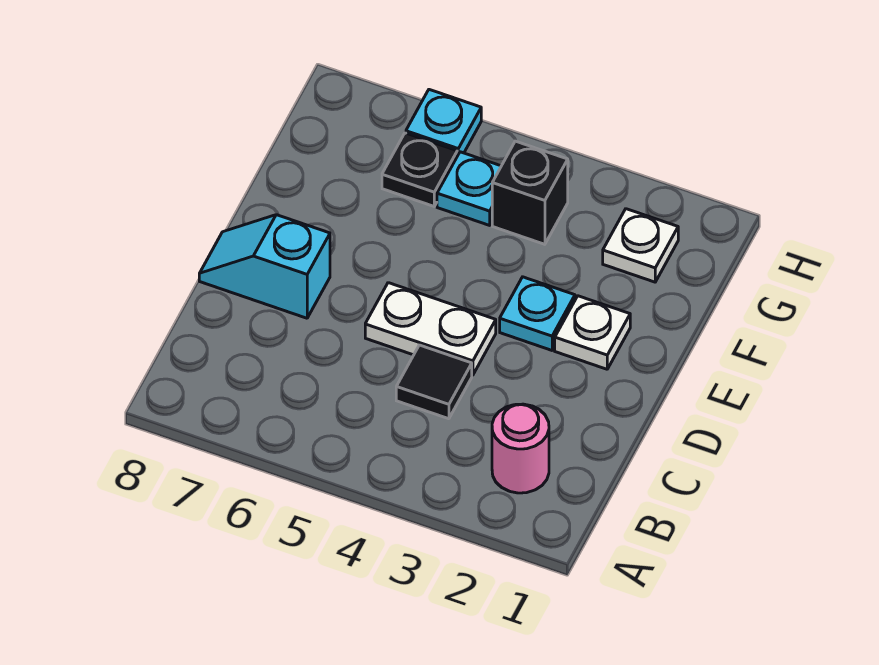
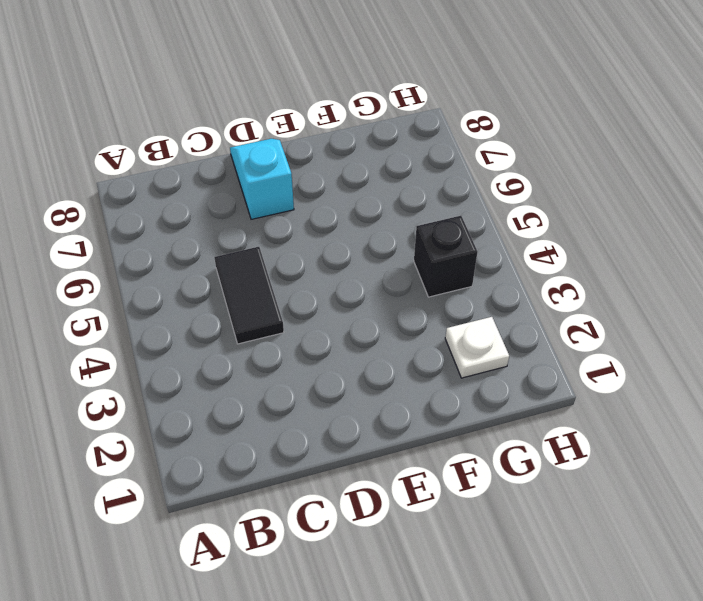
black 1x2 tile [214,247,284,344] -> black 1x1 tile [396,345,472,419]
none -> pink 1x1 round brick [492,404,549,493]
none -> white 1x2 plate [365,283,496,375]

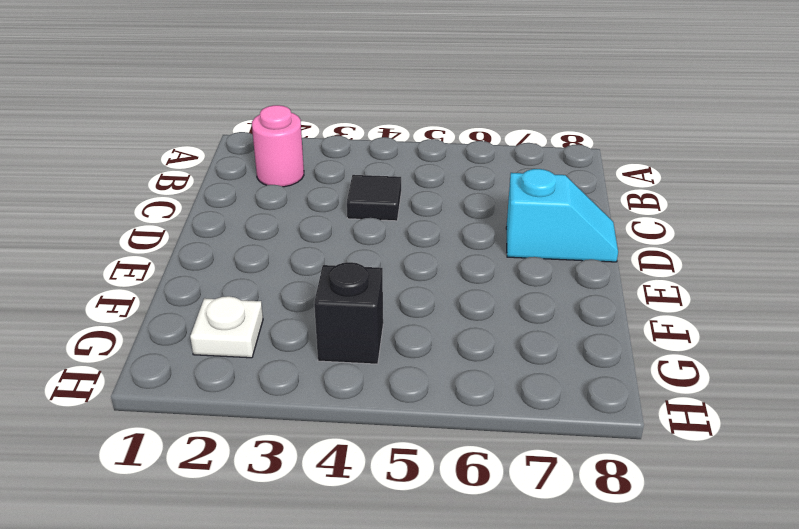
none -> white 1x2 plate [365,283,496,375]
none -> white 1x1 plate [555,296,630,369]

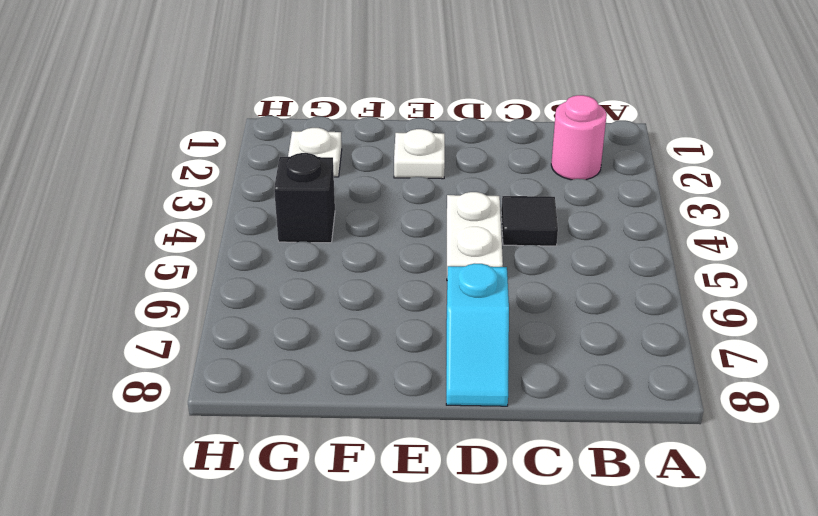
none -> cyan 1x1 plate [500,277,575,350]
none -> cyan 1x1 plate [437,152,501,225]

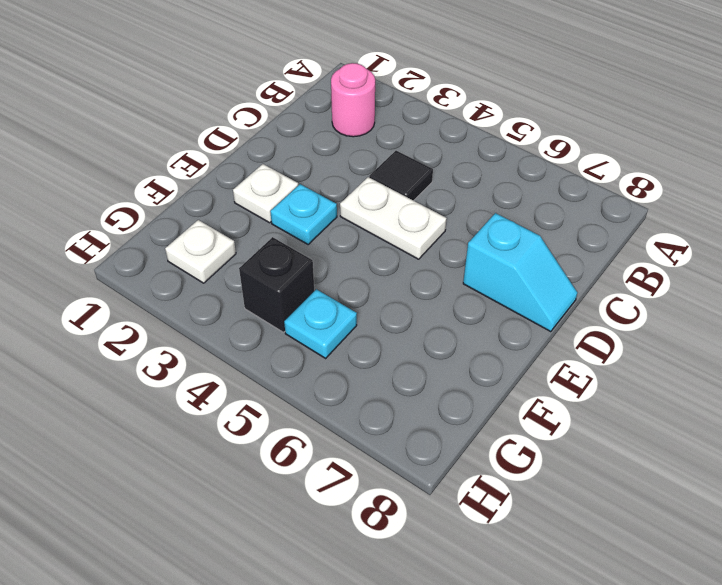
none -> black 1x1 plate [382,133,457,206]
none -> cyan 1x1 plate [406,90,481,156]

